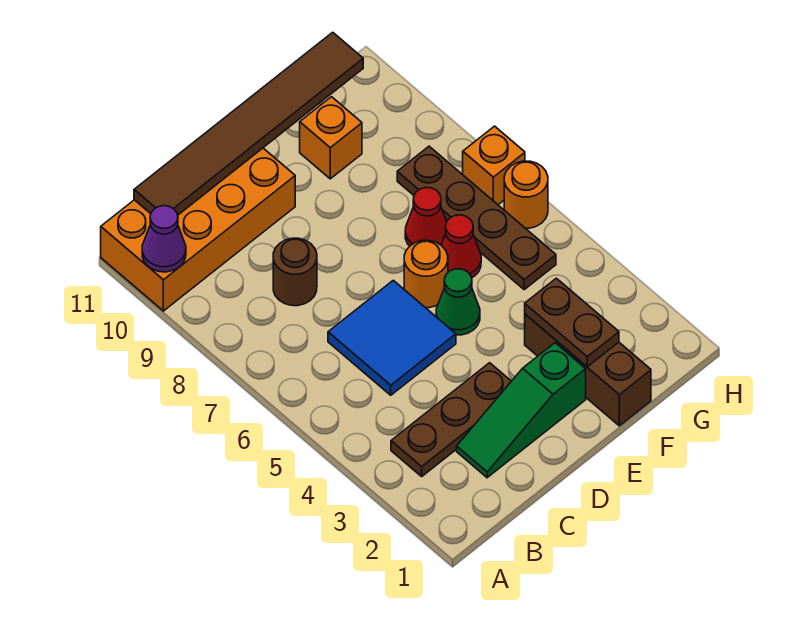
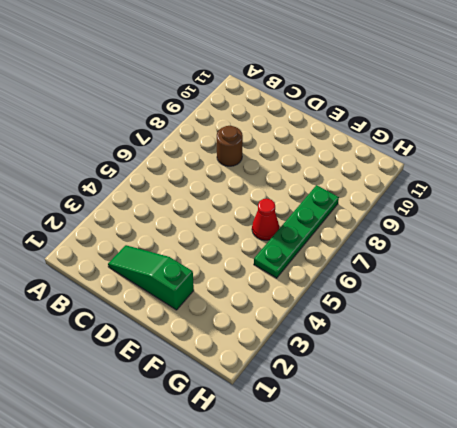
green 1x4 plate [254,185,339,278] -> brown 1x4 plate [397,146,556,289]
none -> orange 2x4 brick [101,148,295,311]
none -> brown 1x3 plate [391,363,511,476]
none -> blue 2x2 tile [328,280,456,395]

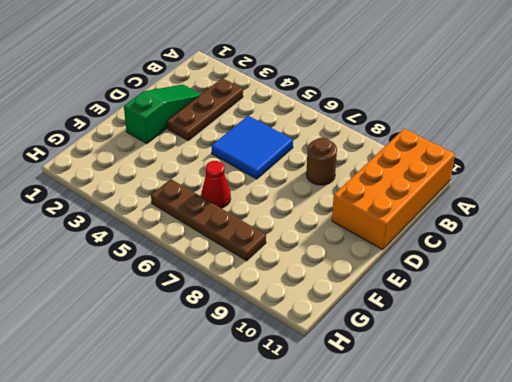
none -> green 1x1 cone [436,269,480,335]
none -> orange 1x1 round brick [404,240,448,308]
none -> brown 1x3 brick [525,314,651,426]

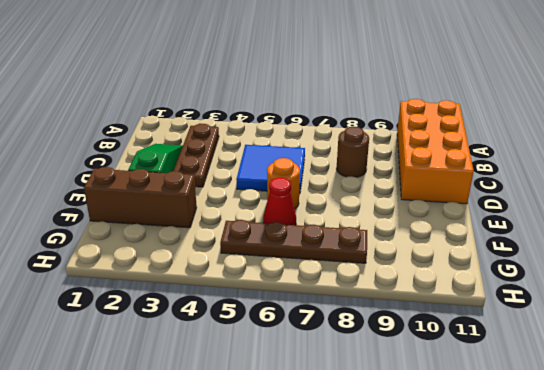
none -> green 1x1 cone [436,269,480,335]
none -> red 1x1 cone [405,188,447,246]
none -> orange 1x1 brick [300,97,362,179]

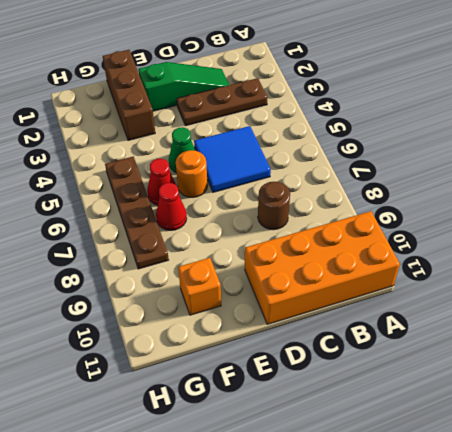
none -> orange 1x1 round brick [504,161,548,228]
none -> orange 1x1 brick [463,126,525,205]
none -> purple 1x1 cone [142,206,186,272]

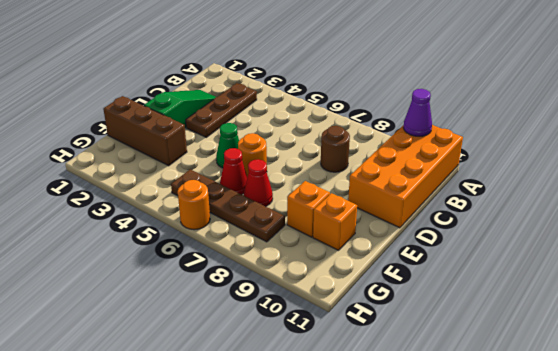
orange 1x1 brick [287,181,330,237] -> orange 1x1 brick moved to [463,126,525,205]
none -> blue 2x2 tile [328,280,456,395]
none -> brown 1x6 tile [134,32,363,215]
none -> brown 1x2 plate [525,278,619,367]

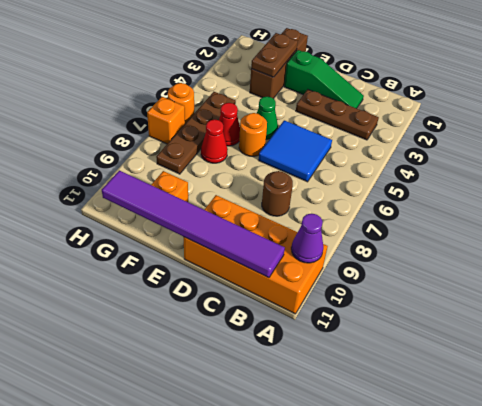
purple 1x6 tile [102,170,285,278] -> brown 1x6 tile [134,32,363,215]

